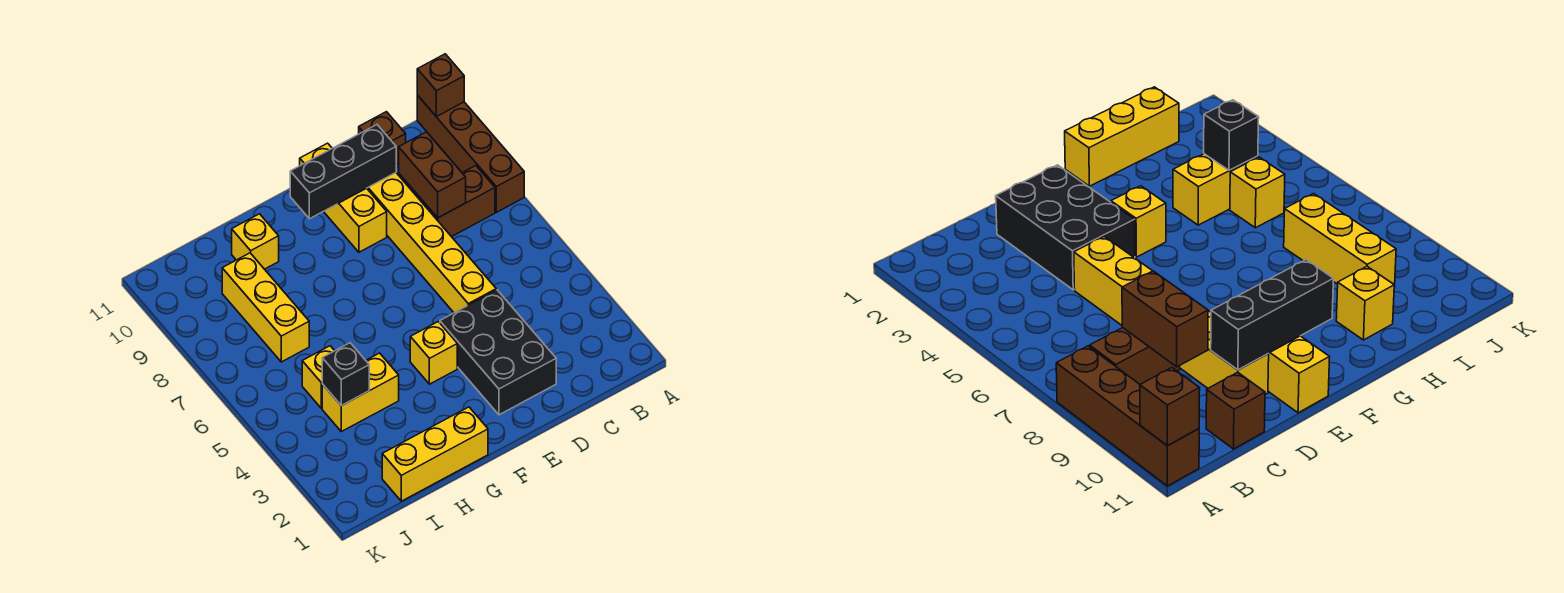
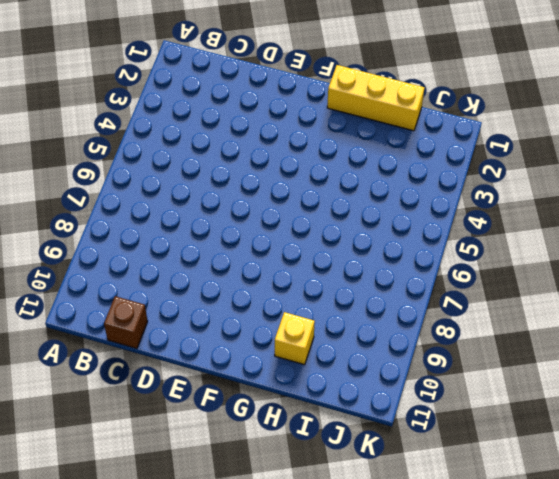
none -> brown 1x4 brick [417,95,524,212]
none -> brown 1x2 brick [419,166,495,237]
none -> black 2x3 brick [440,290,556,415]

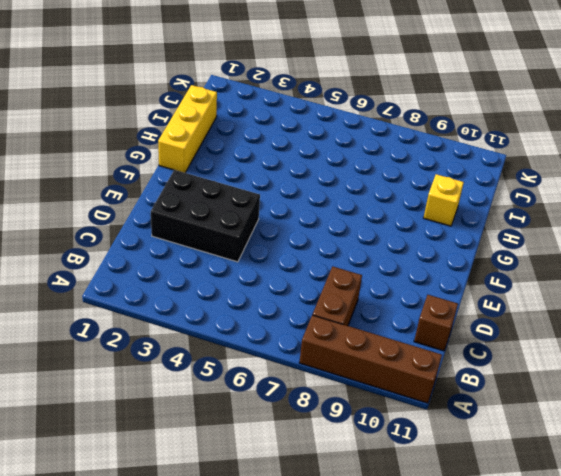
none -> yellow 1x6 brick [367,173,496,313]
none -> yellow 1x3 brick [300,143,387,252]
none -> yellow 1x1 brick [410,322,457,384]

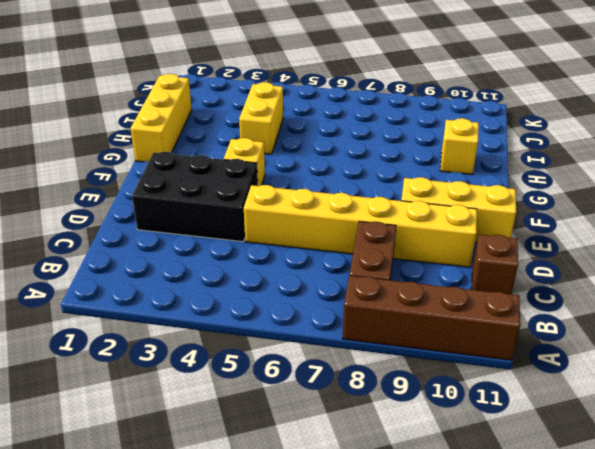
none -> yellow 1x1 brick [302,346,334,408]
none -> yellow 1x3 brick [222,253,309,362]
none -> brown 1x1 brick [417,54,464,117]

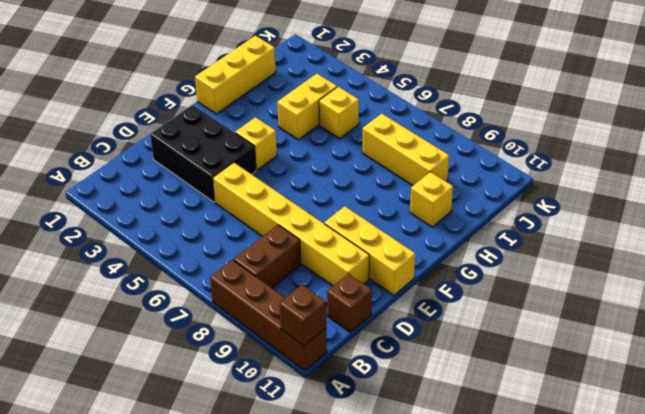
none -> brown 1x2 brick [399,132,466,218]
none -> black 1x3 brick [290,125,396,219]
none -> black 1x1 brick [322,343,369,406]

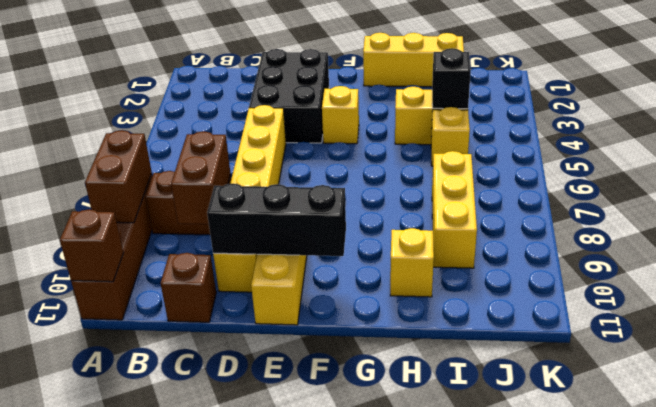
brown 1x2 brick [85,130,152,223] -> none

